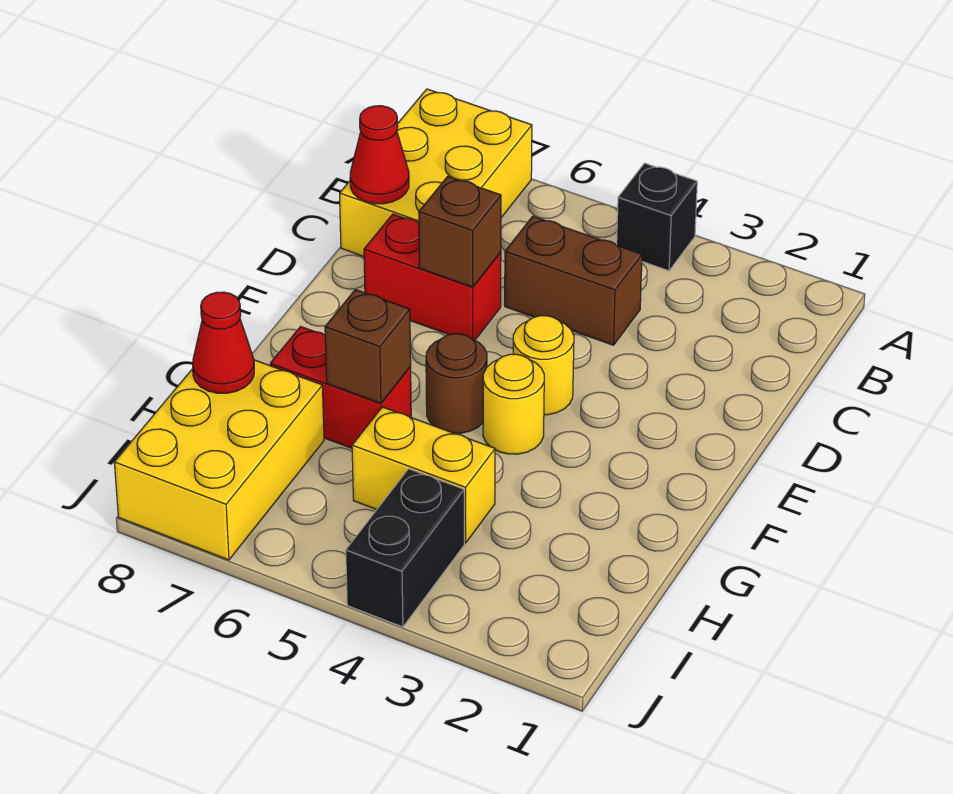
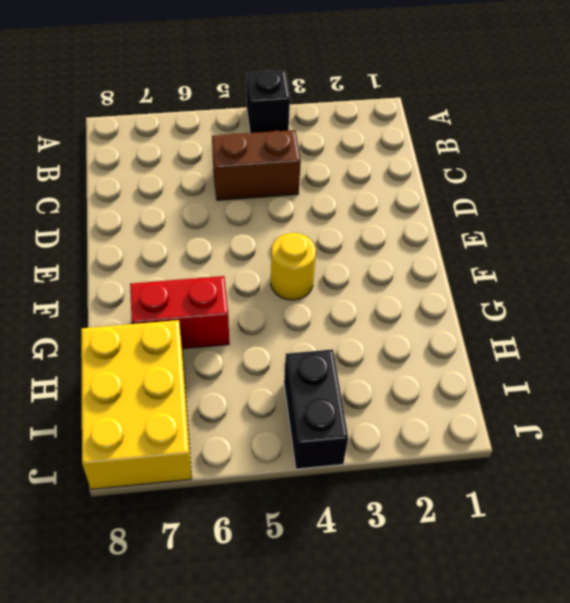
none -> yellow 2x3 brick [340,89,532,256]
none -> red 1x2 brick [364,214,501,340]
none -> yellow 1x1 round brick [513,316,574,415]

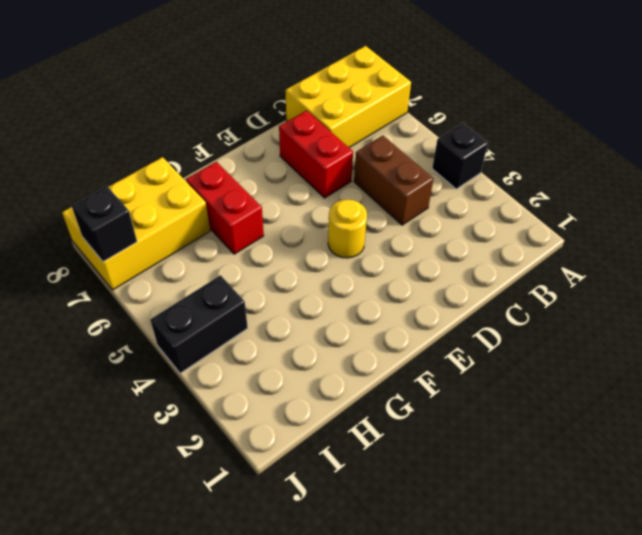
black 1x1 brick [72,186,137,262] -> none
none -> yellow 1x1 round brick [483,354,544,454]
none -> brown 1x1 round brick [426,334,487,433]
none -> yellow 1x2 brick [352,407,495,543]

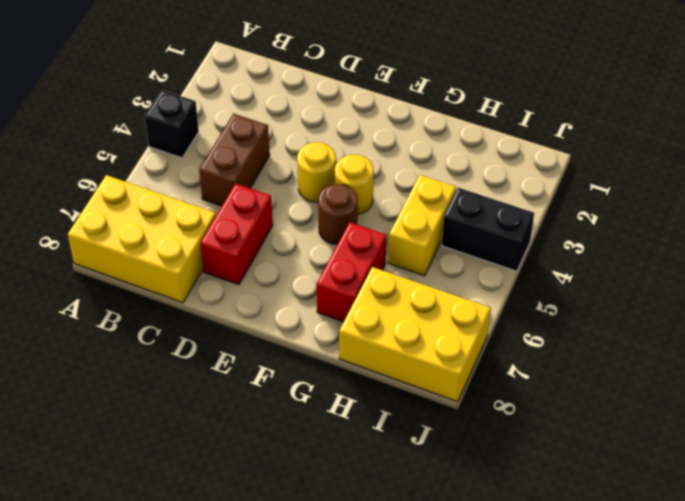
none -> red 1x1 cone [350,106,409,204]
none -> brown 1x1 brick [419,176,501,287]
none -> brown 1x1 brick [325,290,411,403]

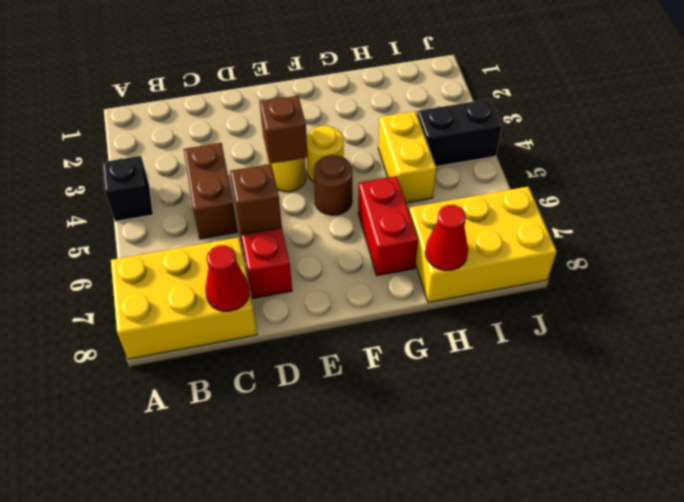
brown 1x1 brick [260,96,308,164] -> brown 1x1 brick moved to [325,290,411,403]

